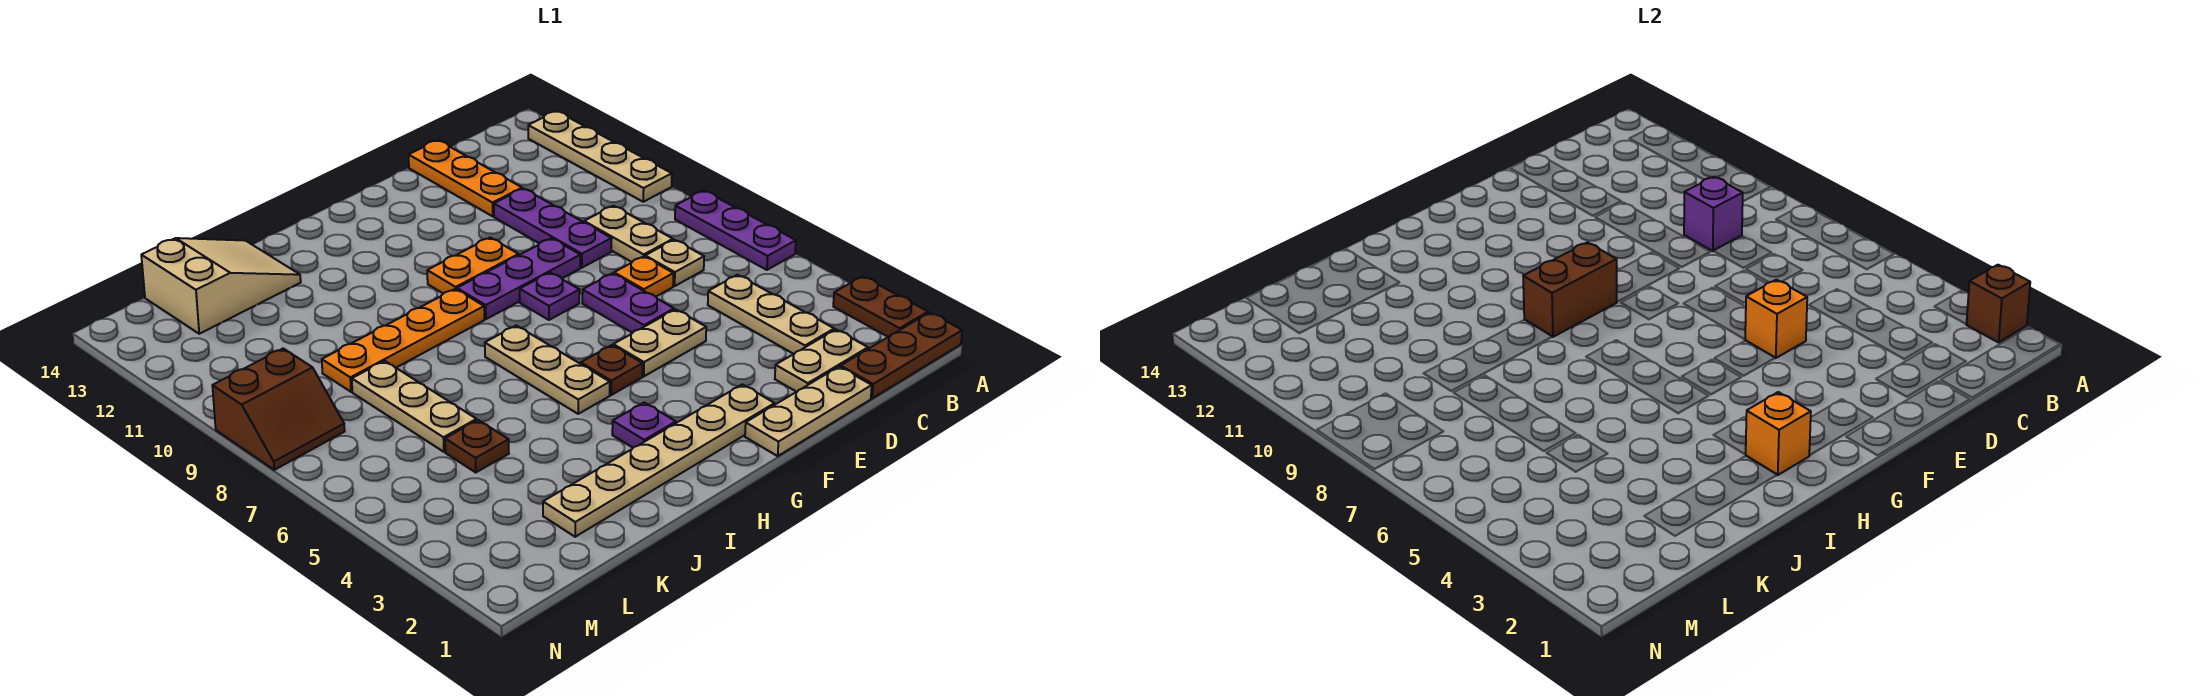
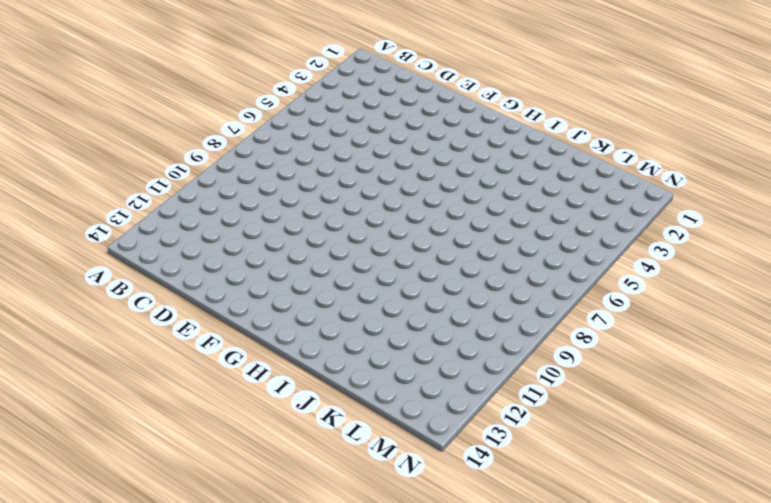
none -> brown 1x3 plate [840,313,962,398]
none -> brown 1x2 plate [833,276,928,337]
none -> purple 1x3 plate [675,191,796,270]
none -> tan 1x4 plate [528,111,672,202]

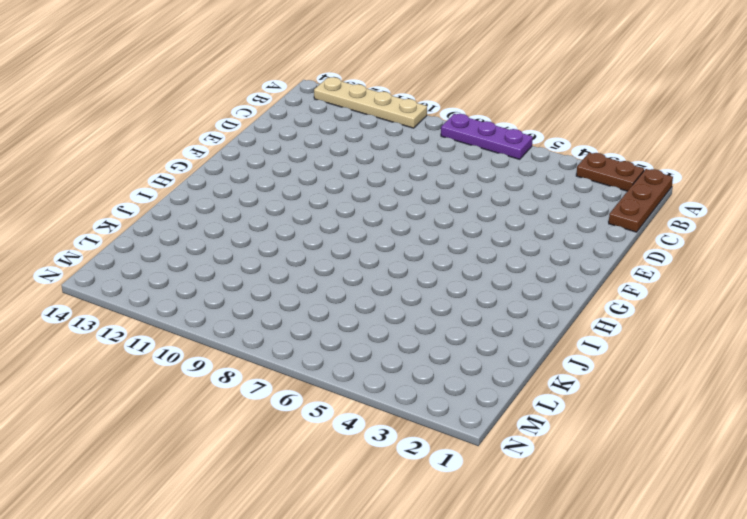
none -> tan 1x2 plate [775,330,868,392]
none -> tan 1x3 plate [708,275,834,354]
none -> tan 1x1 plate [645,240,704,286]
none -> tan 1x2 plate [584,206,673,262]

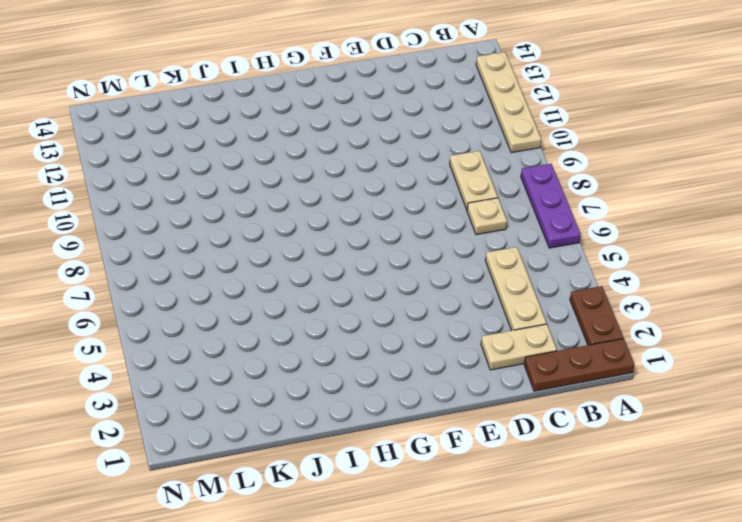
none -> tan 1x3 plate [745,367,872,456]
none -> orange 1x1 plate [614,256,673,297]
none -> purple 1x3 plate [494,189,612,268]
none -> orange 1x3 plate [409,140,522,216]

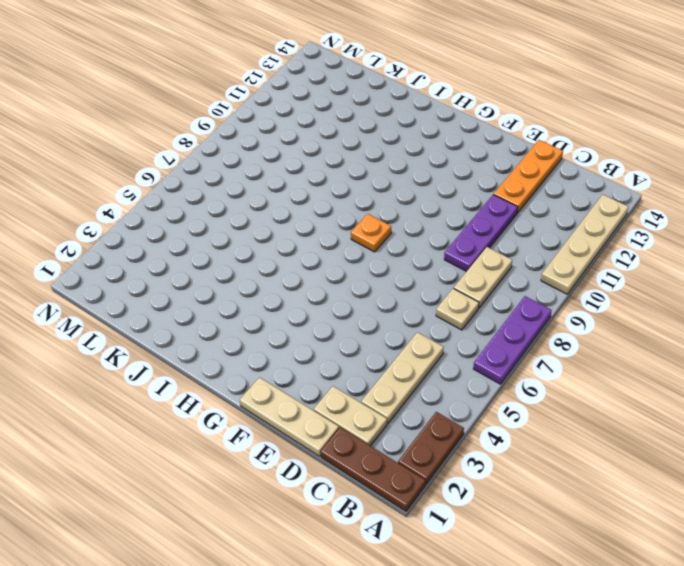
orange 1x1 plate [351,214,391,252] -> orange 1x1 plate moved to [614,256,673,297]
none -> tan 1x2 plate [613,309,706,376]
none -> purple 1x2 plate [582,273,674,333]
none -> purple 1x3 plate [457,238,580,319]
none -> tan 1x6 plate [543,384,775,537]

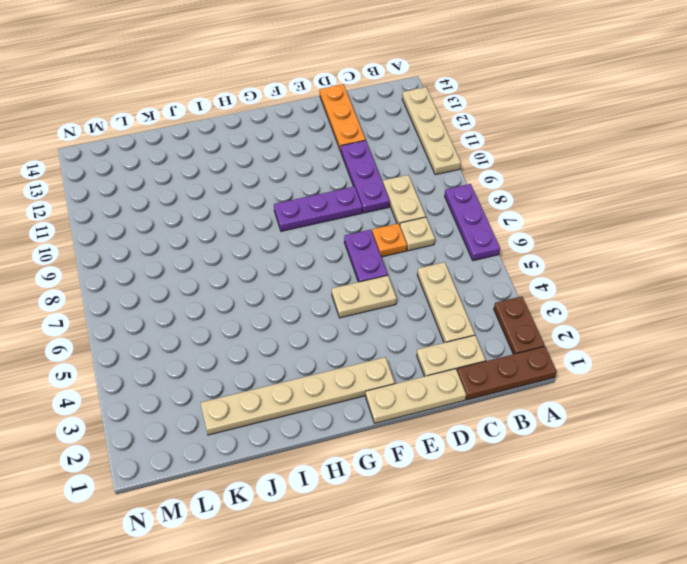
none -> purple 1x1 plate [520,273,580,320]
none -> orange 1x2 plate [427,238,519,294]
none -> brown 1x1 plate [581,345,643,395]
none -> purple 1x1 plate [612,403,676,448]

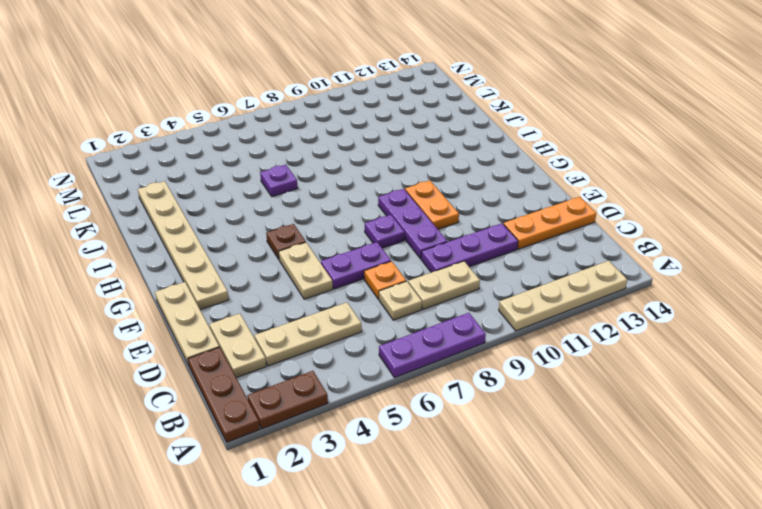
purple 1x1 plate [260,165,298,197] -> purple 1x1 plate moved to [612,403,676,448]
none -> tan 1x3 plate [485,326,610,414]
none -> orange 1x4 plate [322,289,484,392]
none -> tan 2x3 slope [141,238,301,334]
none -> brown 1x1 plate [445,420,509,472]

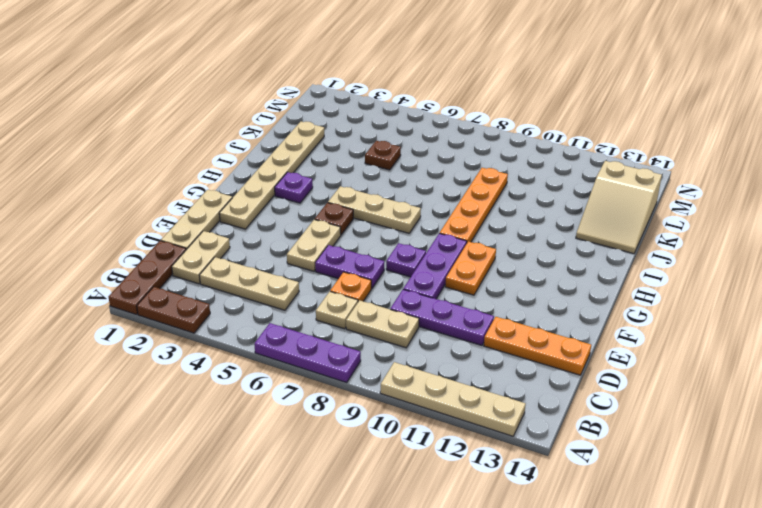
none -> tan 1x3 plate [352,361,477,452]
none -> brown 2x2 slope [212,349,345,470]
none -> brown 1x1 brick [1966,265,2030,342]
none -> purple 1x1 brick [1684,177,1743,251]

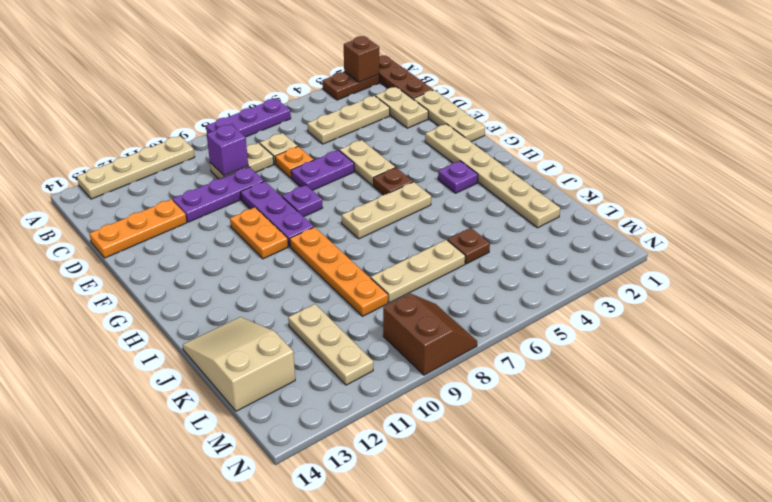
tan 1x3 plate [288,304,373,385] -> none
none -> orange 1x1 brick [1745,280,1807,358]
none -> brown 1x2 brick [1523,242,1617,337]
none -> orange 1x1 brick [1746,392,1811,475]

